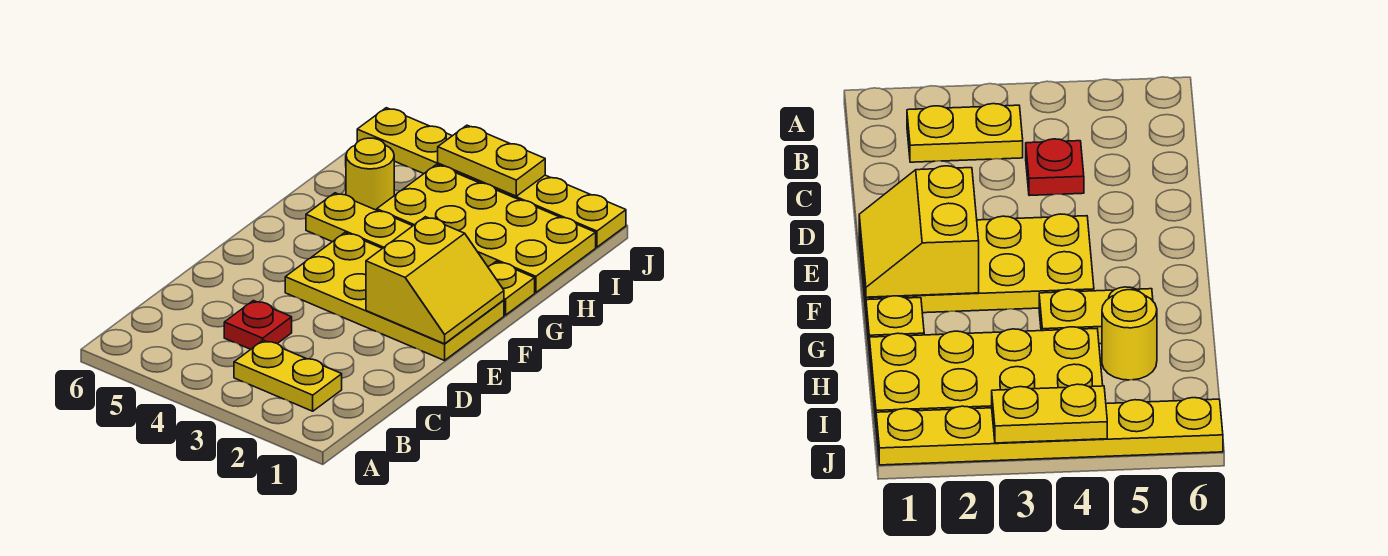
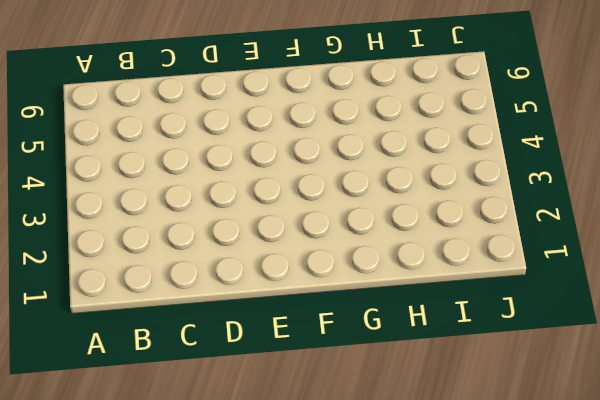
none -> yellow 1x2 plate [234,340,342,411]
none -> red 1x1 plate [224,301,292,349]

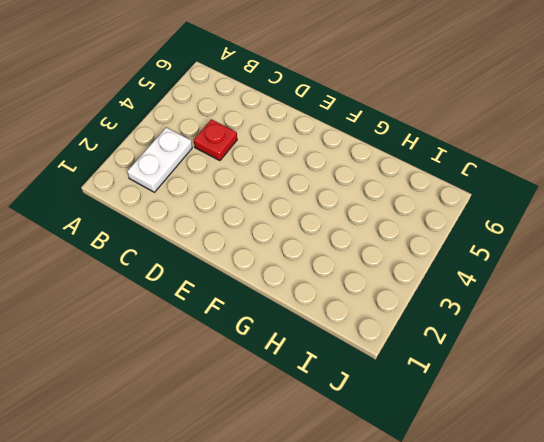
white 1x2 plate [127,127,192,192] -> yellow 1x2 plate [234,340,342,411]
none -> yellow 2x4 plate [285,233,504,360]
none -> yellow 1x1 plate [488,261,535,315]

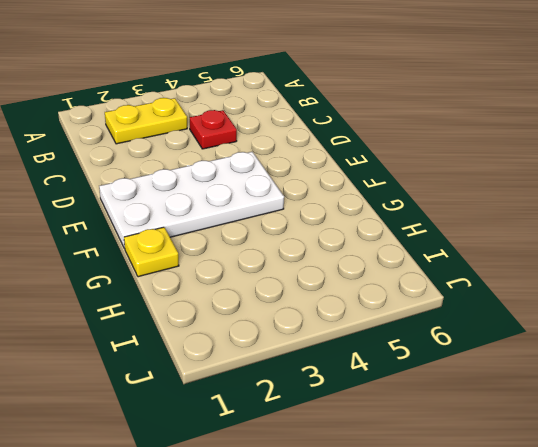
white 2x4 plate [99,152,284,248] -> yellow 2x4 plate [285,233,504,360]
none -> yellow 1x2 plate [306,193,412,249]
none -> yellow 2x4 plate [377,165,596,292]

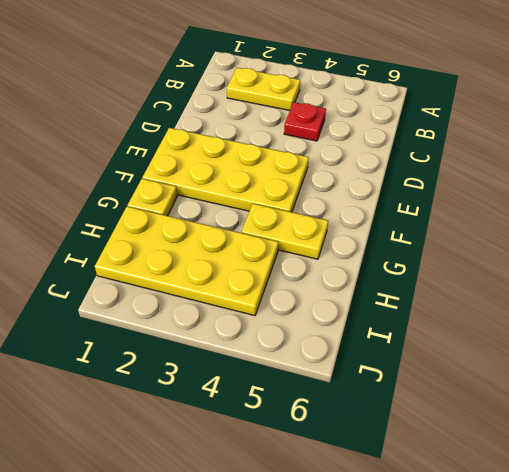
none -> yellow 1x1 round brick [346,138,394,210]
none -> yellow 1x6 plate [357,108,626,247]

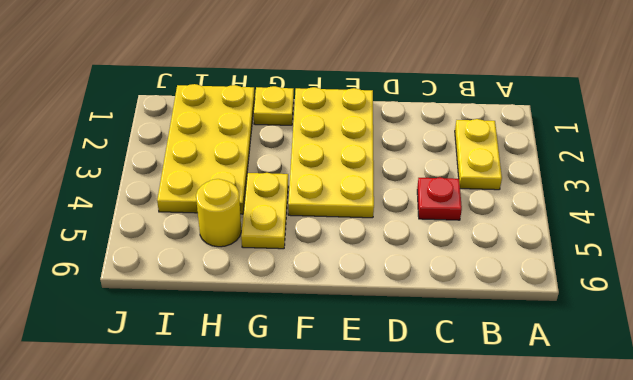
none -> yellow 1x6 plate [357,108,626,247]
none -> yellow 2x2 slope [366,217,504,344]

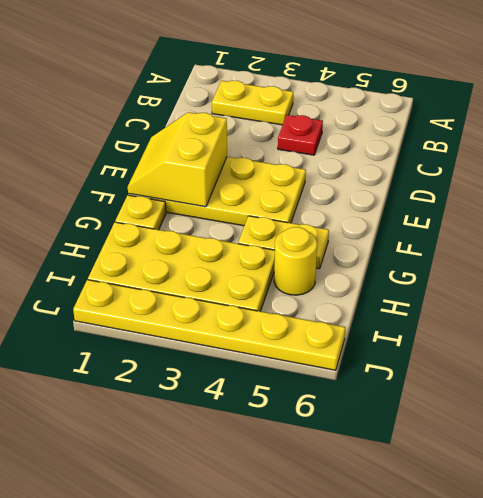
none -> yellow 1x2 plate [438,125,545,196]

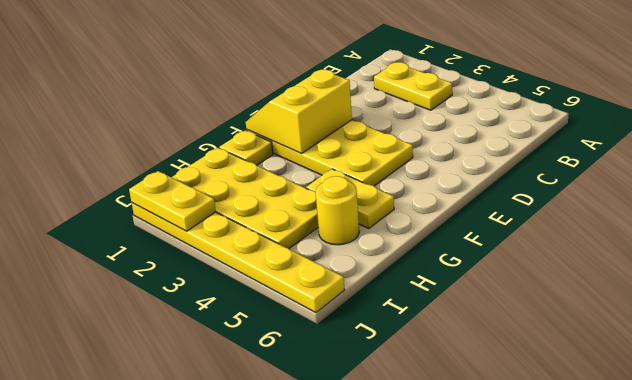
yellow 1x2 plate [129,171,216,231] -> yellow 1x2 plate moved to [438,125,545,196]
none -> red 1x1 plate [224,301,292,349]

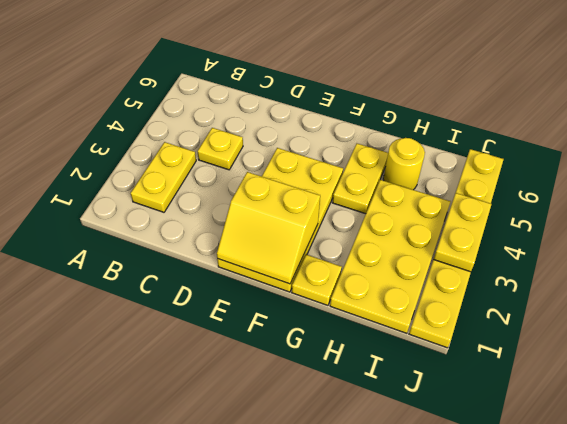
yellow 1x1 plate [197,128,243,170] -> red 1x1 plate [224,301,292,349]

